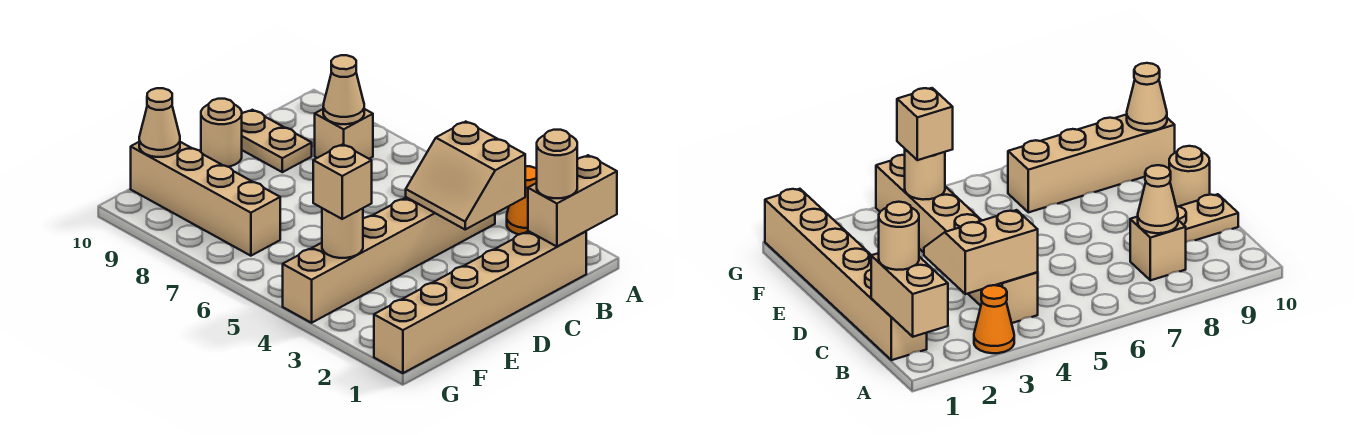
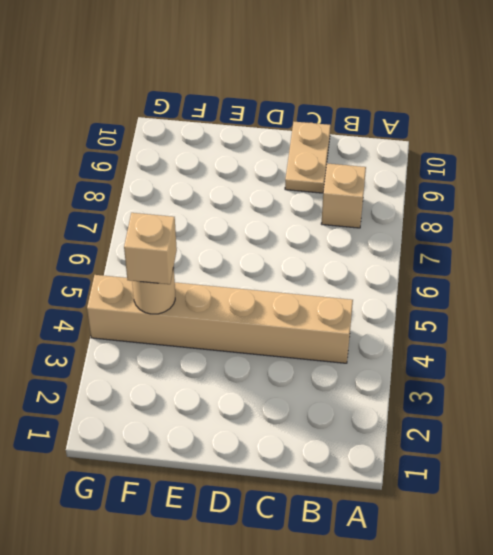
none -> orange 1x1 cone [507,166,537,234]
none -> tan 1x6 brick [374,231,586,373]
none -> tan 1x1 round brick [201,99,242,167]

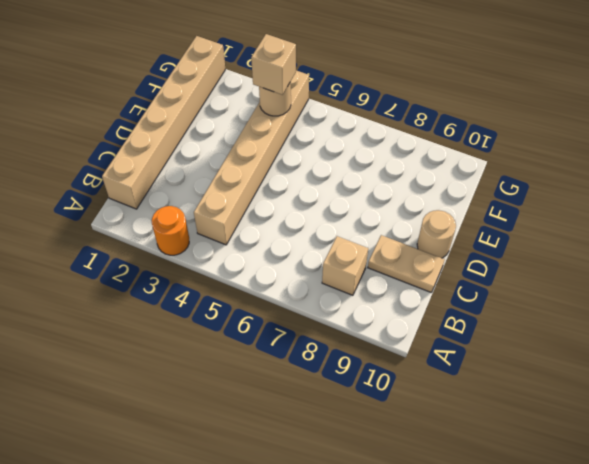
orange 1x1 round brick [152,206,189,255] -> orange 1x1 cone [507,166,537,234]
none -> tan 1x4 brick [131,142,280,256]
none -> tan 1x2 brick [528,155,617,247]
none -> tan 2x2 slope [406,122,525,229]

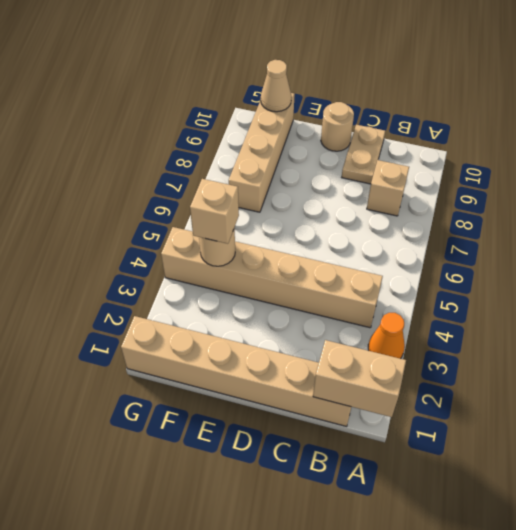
none -> tan 2x2 slope [406,122,525,229]
none -> tan 1x1 cone [323,55,364,124]
none -> tan 1x1 round brick [537,130,577,198]

